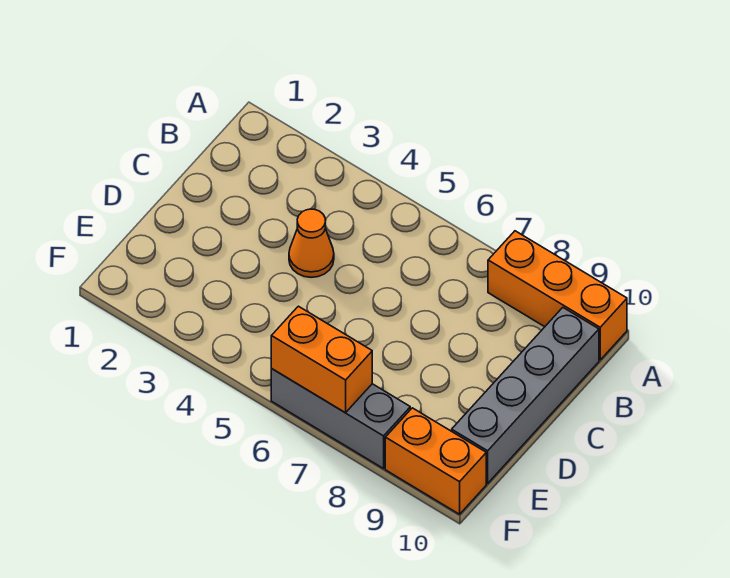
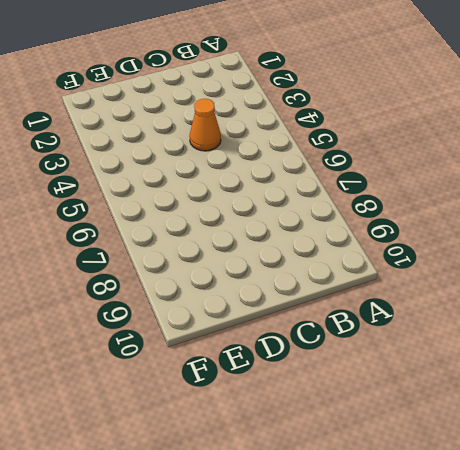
none -> orange 1x3 brick [488,231,627,360]
none -> grey 1x4 brick [452,308,599,483]

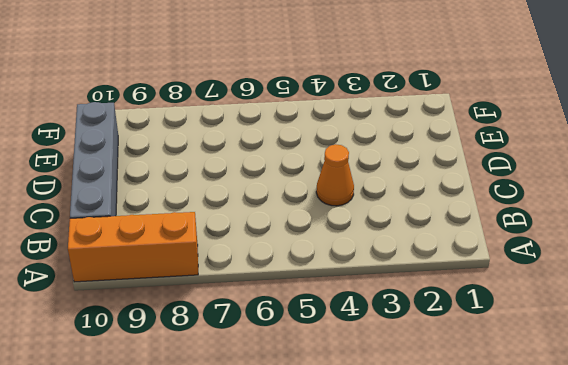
none -> grey 1x3 brick [271,369,410,469]
none -> orange 1x2 brick [385,408,486,514]

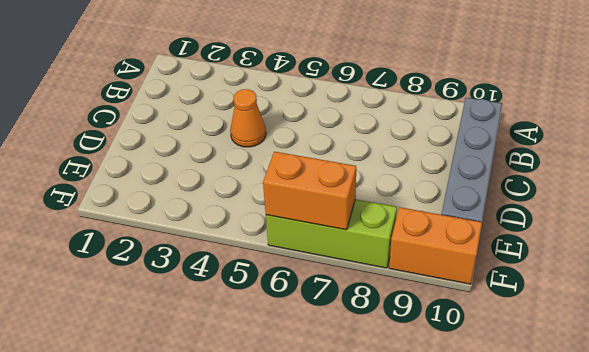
lime 1x3 brick [266,199,397,268] -> grey 1x3 brick [271,369,410,469]
none -> orange 1x3 brick [488,231,627,360]

